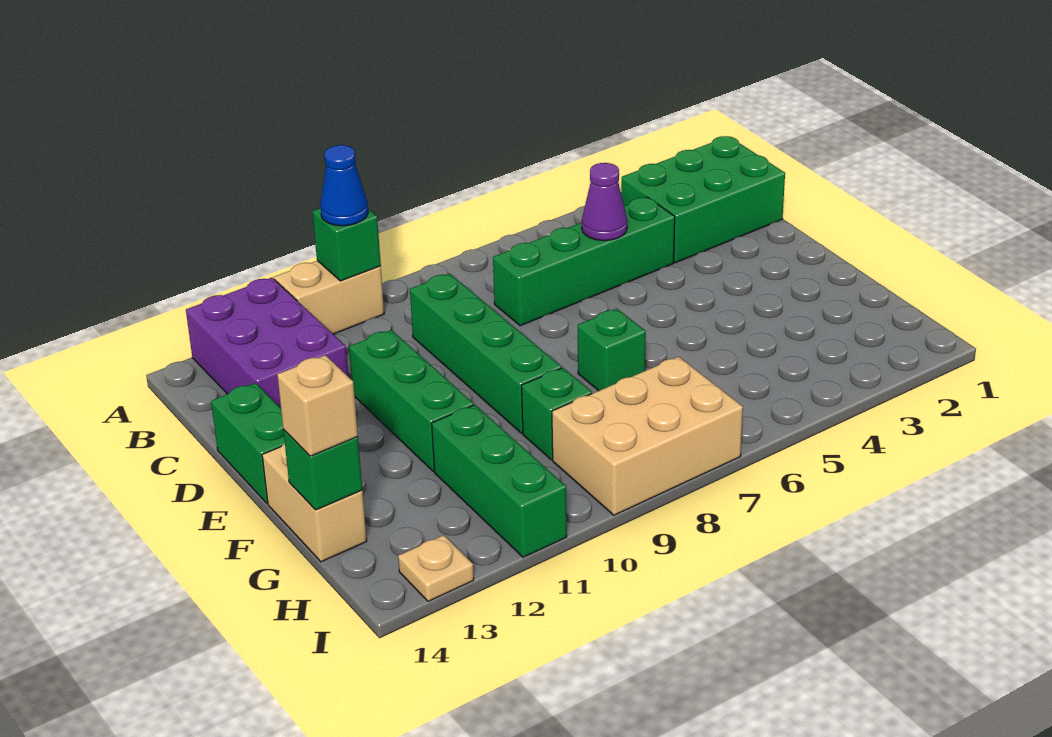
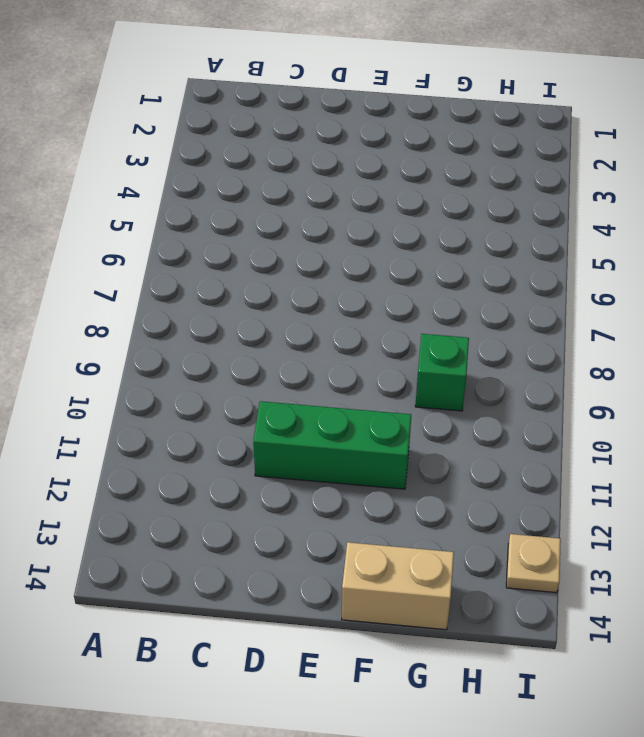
none -> tan 1x2 brick [274,261,384,334]
none -> purple 2x3 brick [186,278,348,408]
none -> green 2x3 brick [621,136,785,263]

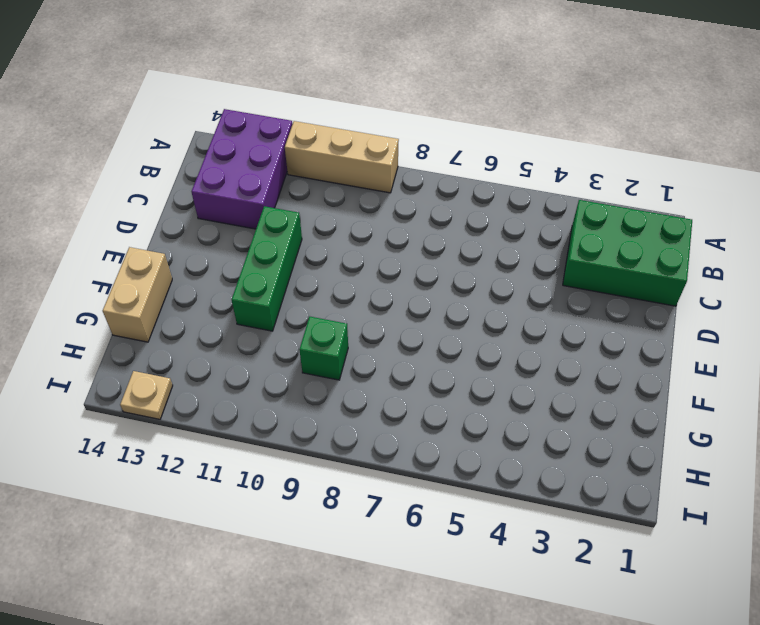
tan 1x3 brick [285,121,399,193] -> tan 1x2 brick [274,261,384,334]
none -> green 1x4 brick [493,197,675,326]
none -> green 1x4 brick [410,274,562,433]
none -> green 1x2 brick [211,383,285,503]

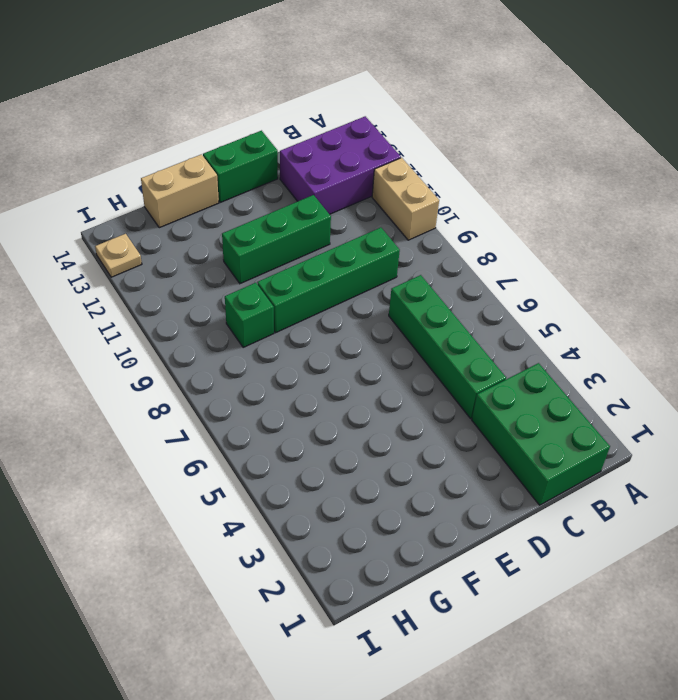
none -> green 1x1 brick [578,309,646,391]
none -> green 1x3 brick [432,405,567,557]
none -> tan 2x3 brick [552,357,743,515]

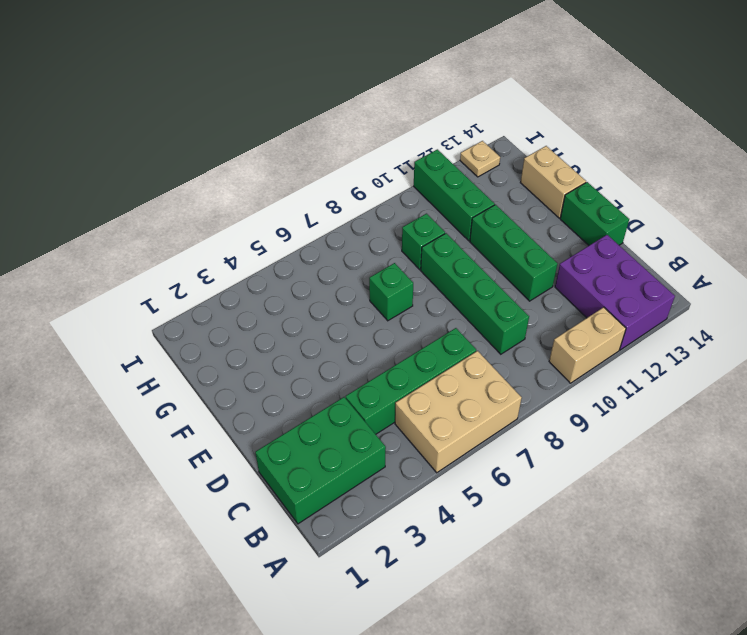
tan 2x3 brick [395,351,522,473] -> tan 2x3 brick moved to [552,357,743,515]
none -> green 1x1 brick [312,208,381,281]
none -> purple 1x1 cone [582,163,627,241]
none -> green 1x1 brick [283,430,362,510]

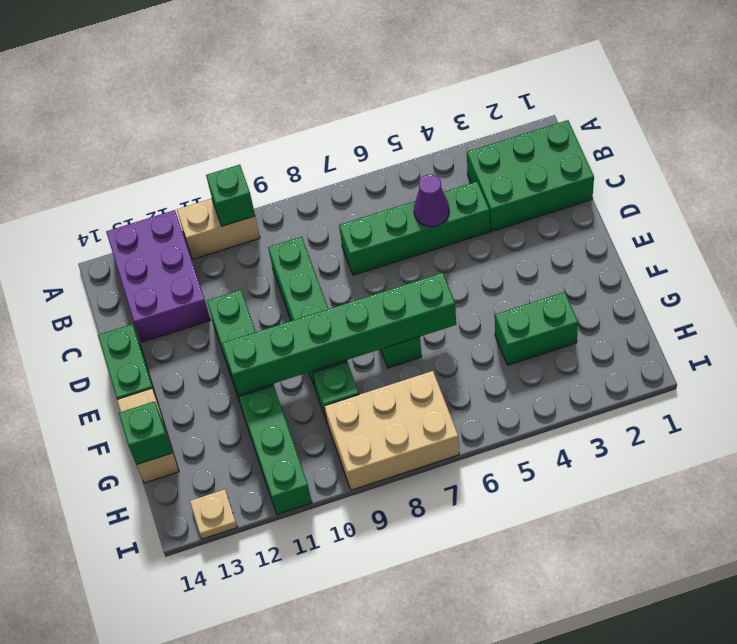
green 1x6 brick [222,273,456,395] -> none
green 1x2 brick [495,292,578,365] -> none
none -> blue 1x1 cone [320,145,368,226]
none -> tan 1x1 brick [277,355,358,456]

